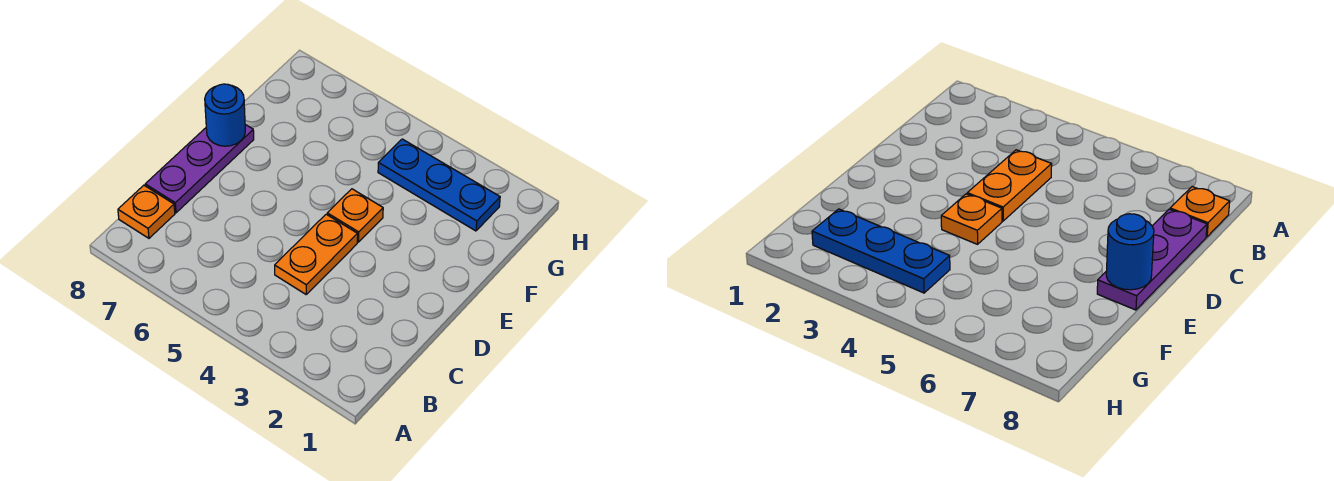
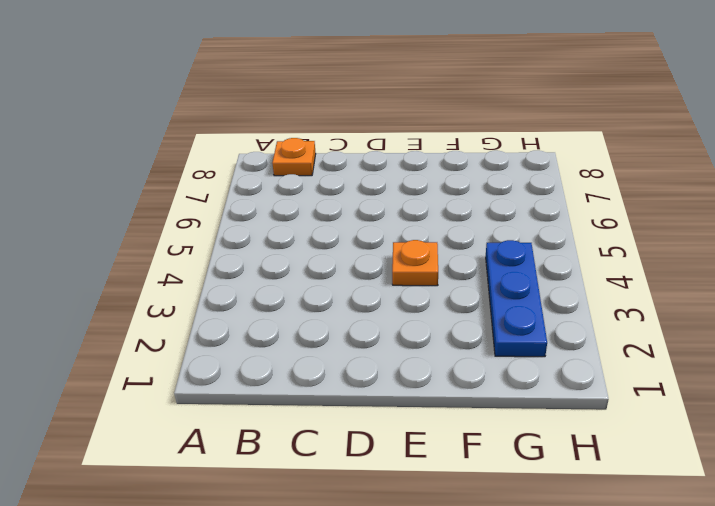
none -> orange 1x2 plate [275,214,358,294]
none -> purple 1x3 plate [145,125,254,213]

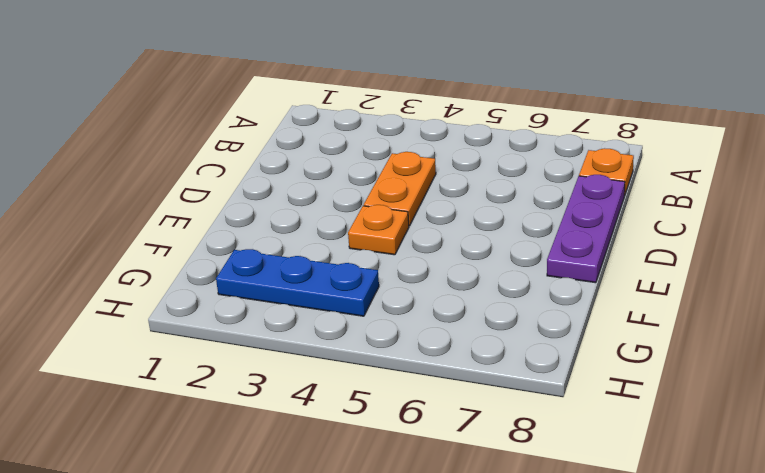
none -> blue 1x1 round brick [205,84,245,146]

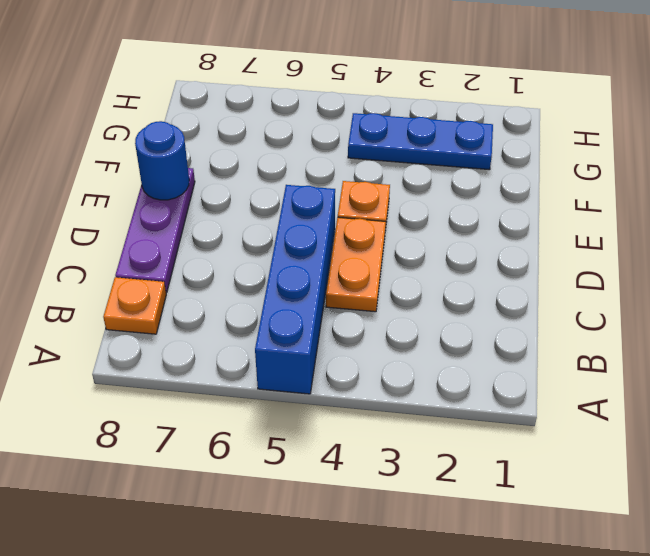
blue 1x4 brick [255,185,335,394] -> none

